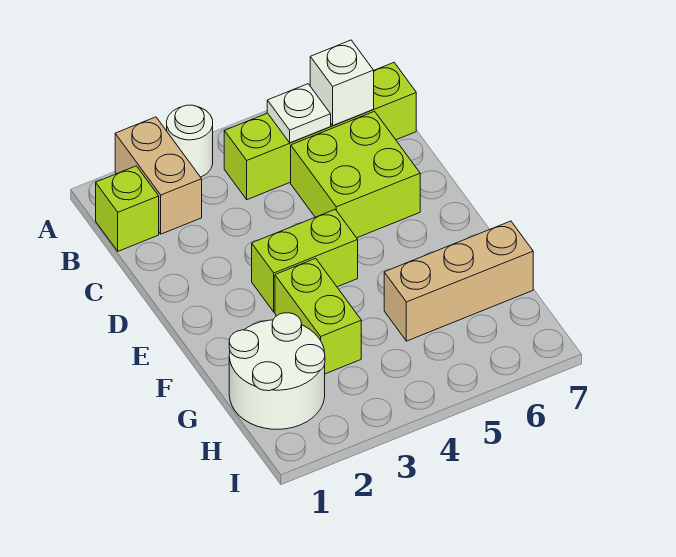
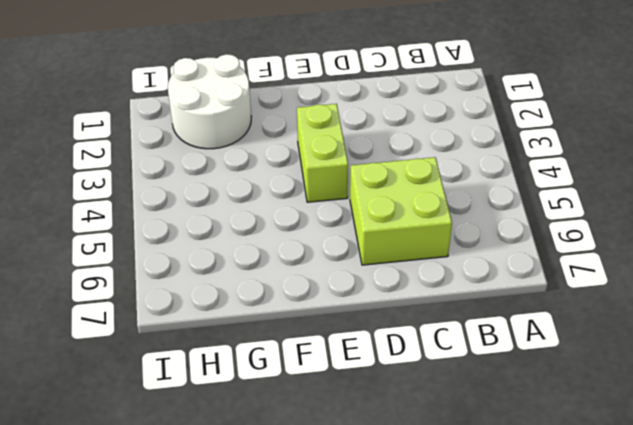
none -> tan 1x2 brick [115,117,202,234]
none -> white 1x1 round brick [167,105,213,177]

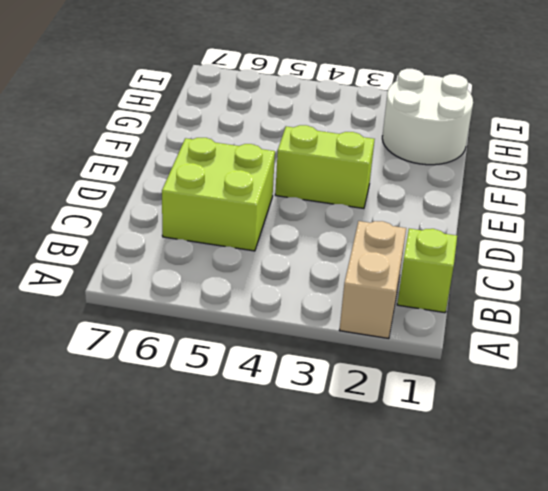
none -> white 1x1 round brick [167,105,213,177]
none -> lime 1x4 brick [224,63,416,200]

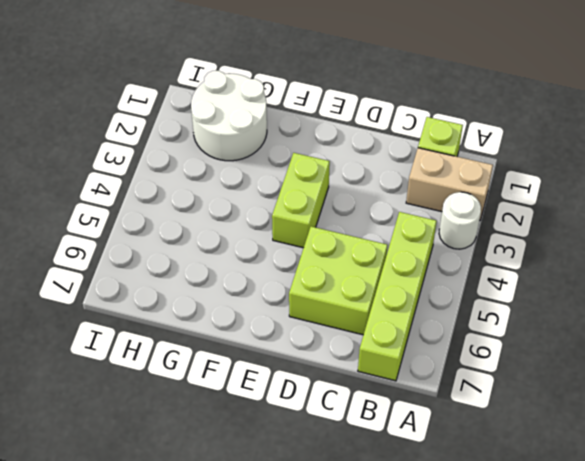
none -> lime 1x2 brick [275,258,361,374]
none -> tan 1x3 brick [384,221,533,341]

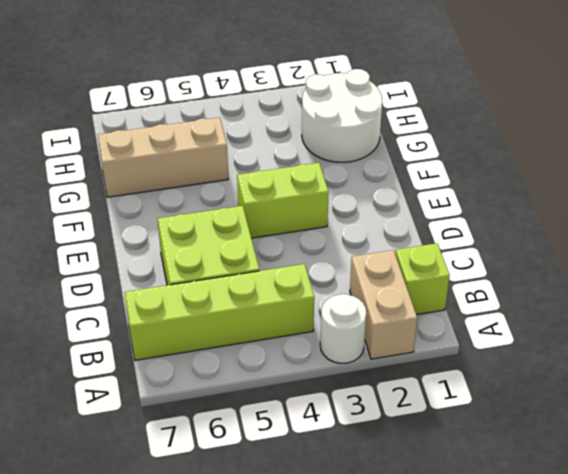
none -> lime 1x2 brick [275,258,361,374]
none -> white 1x1 plate [267,84,331,143]

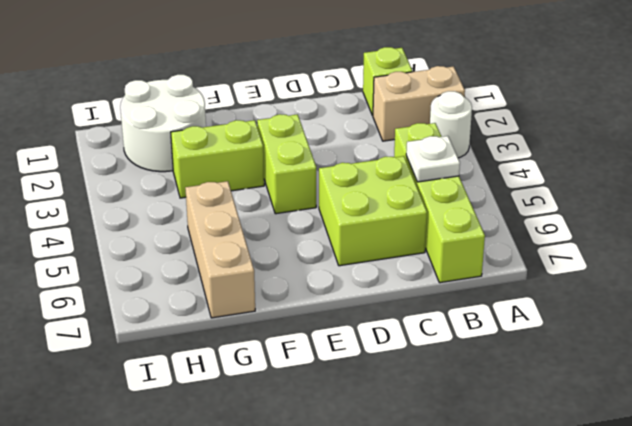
none -> white 1x1 brick [310,40,374,126]

